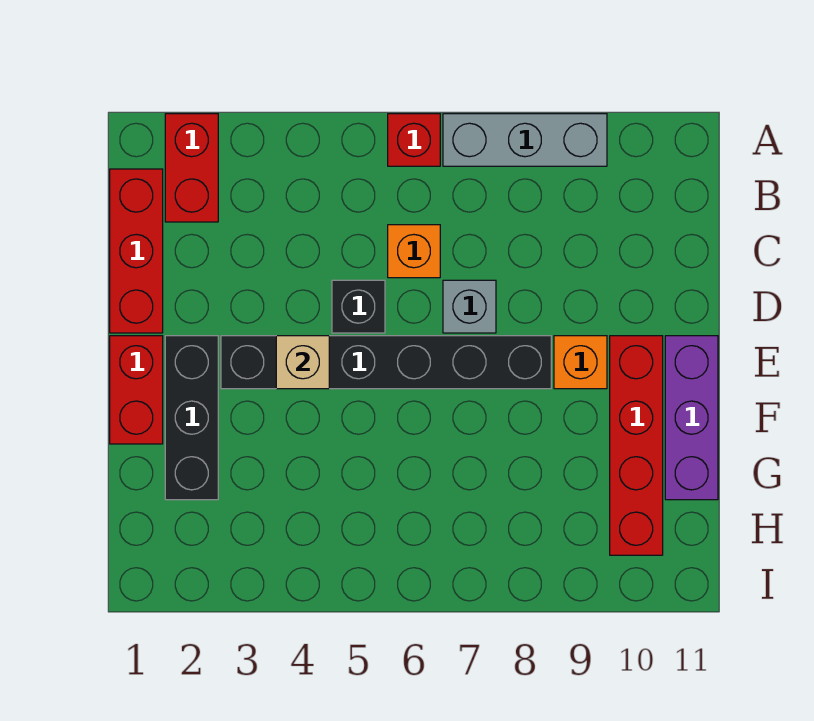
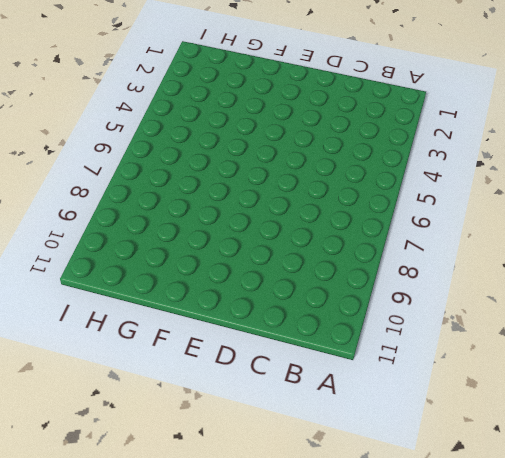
none -> red 1x2 brick [165,114,218,222]
none -> red 1x1 brick [388,114,440,166]
none -> grey 1x3 brick [443,114,607,166]

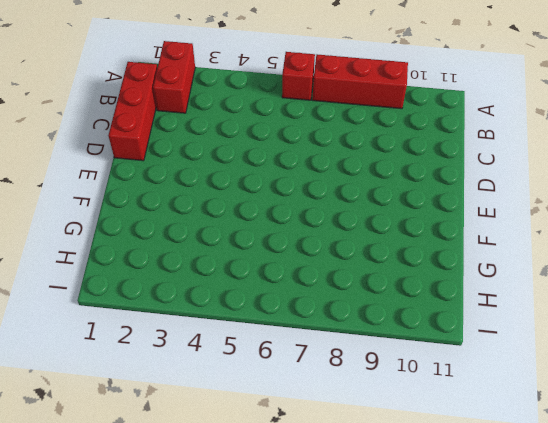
red 1x3 brick [312,54,408,109] -> grey 1x3 brick [443,114,607,166]
none -> orange 1x1 brick [388,225,440,278]
none -> black 1x1 brick [332,280,385,333]
none -> grey 1x1 brick [443,280,496,333]

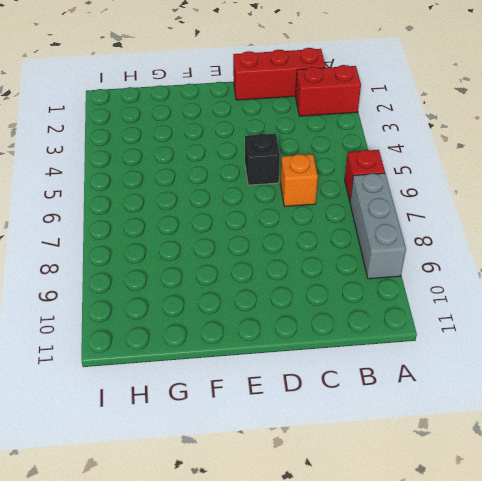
none -> grey 1x1 brick [443,280,496,333]
none -> red 1x2 brick [110,336,163,444]
none -> black 1x3 brick [165,336,218,500]

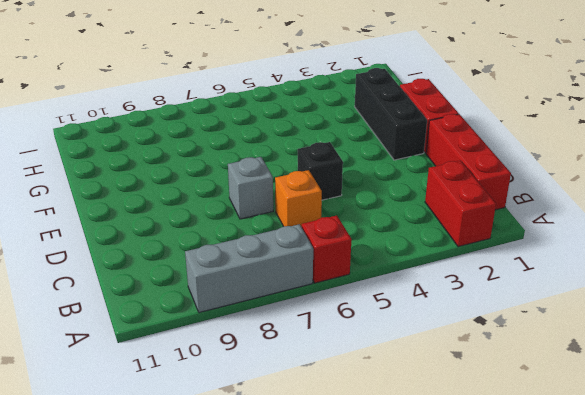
none -> black 1x6 brick [221,336,551,389]
none -> orange 1x1 brick [554,336,607,389]
none -> red 1x4 brick [610,336,663,555]

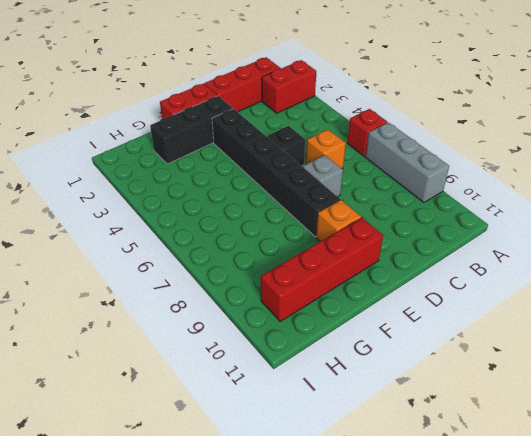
none -> purple 1x3 brick [665,336,718,500]
none -> tan 1x1 brick [276,336,329,389]

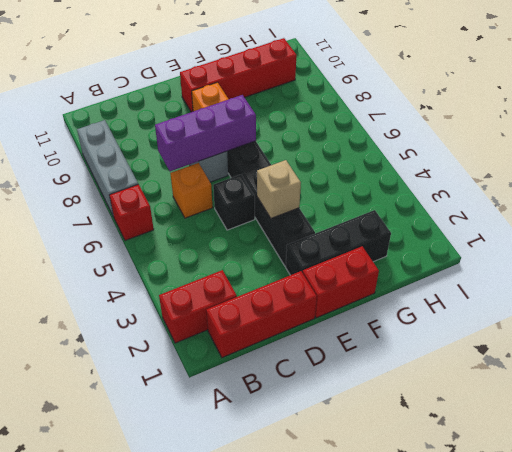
purple 1x3 brick [155,95,256,171] -> purple 1x3 brick moved to [665,336,718,500]

